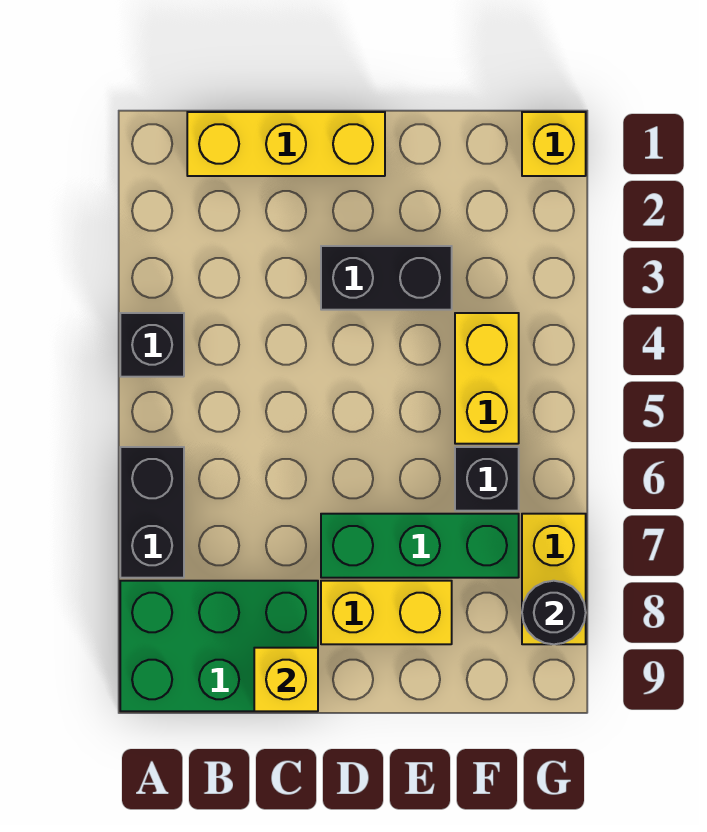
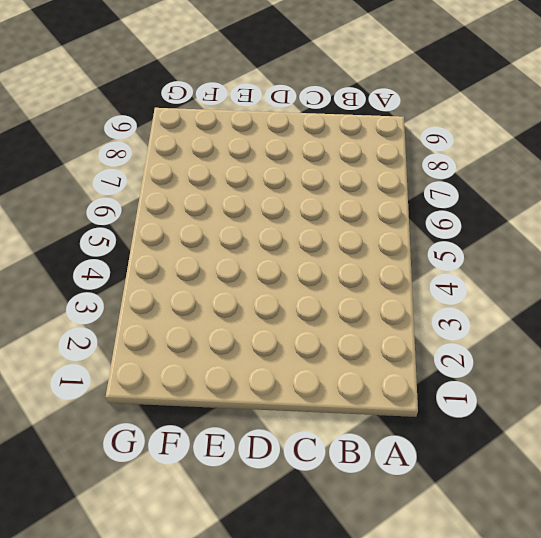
none -> black 1x1 brick [120,313,184,377]
none -> black 1x2 brick [120,447,184,578]
none -> green 2x3 brick [120,581,318,711]

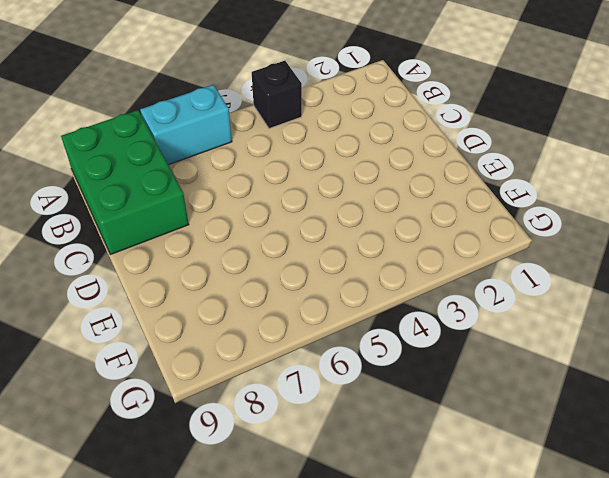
cyan 1x2 brick [140,85,232,165] -> black 1x2 brick [120,447,184,578]
none -> yellow 1x3 brick [187,112,385,176]
none -> black 1x2 brick [321,246,452,310]
none -> green 1x3 brick [321,514,519,578]

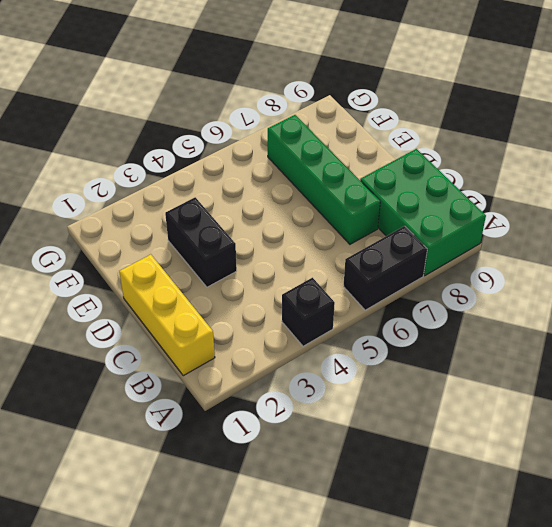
green 1x4 brick [268,115,380,244] -> green 1x3 brick [321,514,519,578]
none -> yellow 1x2 brick [321,581,452,644]
none -> yellow 1x2 brick [455,313,519,444]
none -> black 1x1 brick [455,447,519,511]

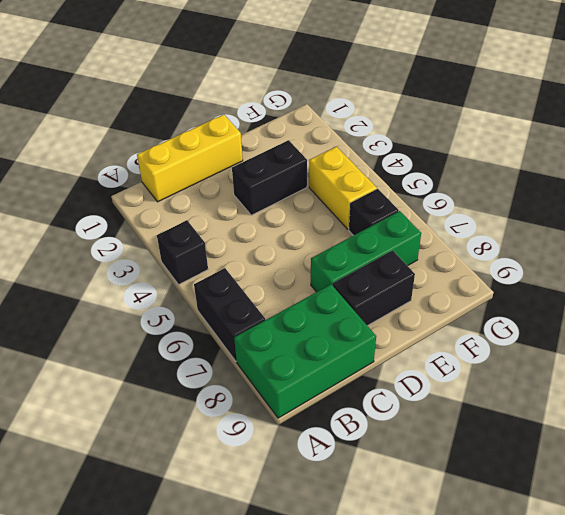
black 1x2 brick [333,250,415,326] -> yellow 1x2 brick [321,581,452,644]
none -> yellow 1x1 brick [522,112,586,176]
none -> yellow 1x2 brick [522,514,586,644]
none -> yellow 1x1 brick [254,648,318,711]

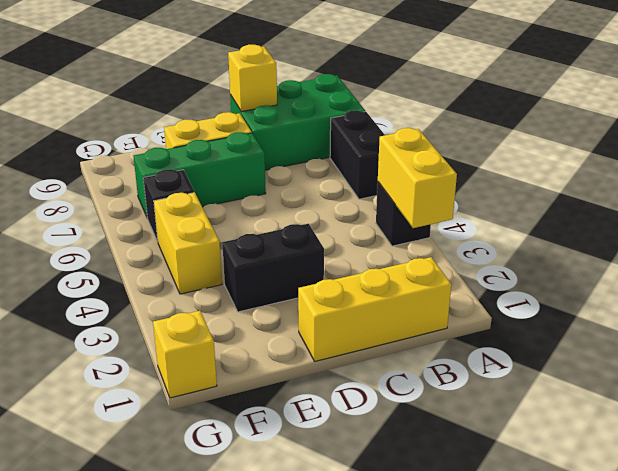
yellow 1x2 brick [378,128,457,228] -> yellow 1x2 brick moved to [522,514,586,644]
none -> black 1x1 round brick [522,581,586,644]

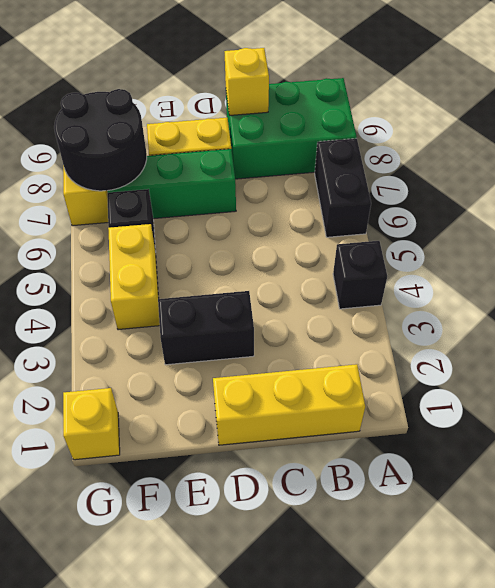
black 2x2 round brick [54,89,147,191] -> black 1x1 round brick [522,581,586,644]

